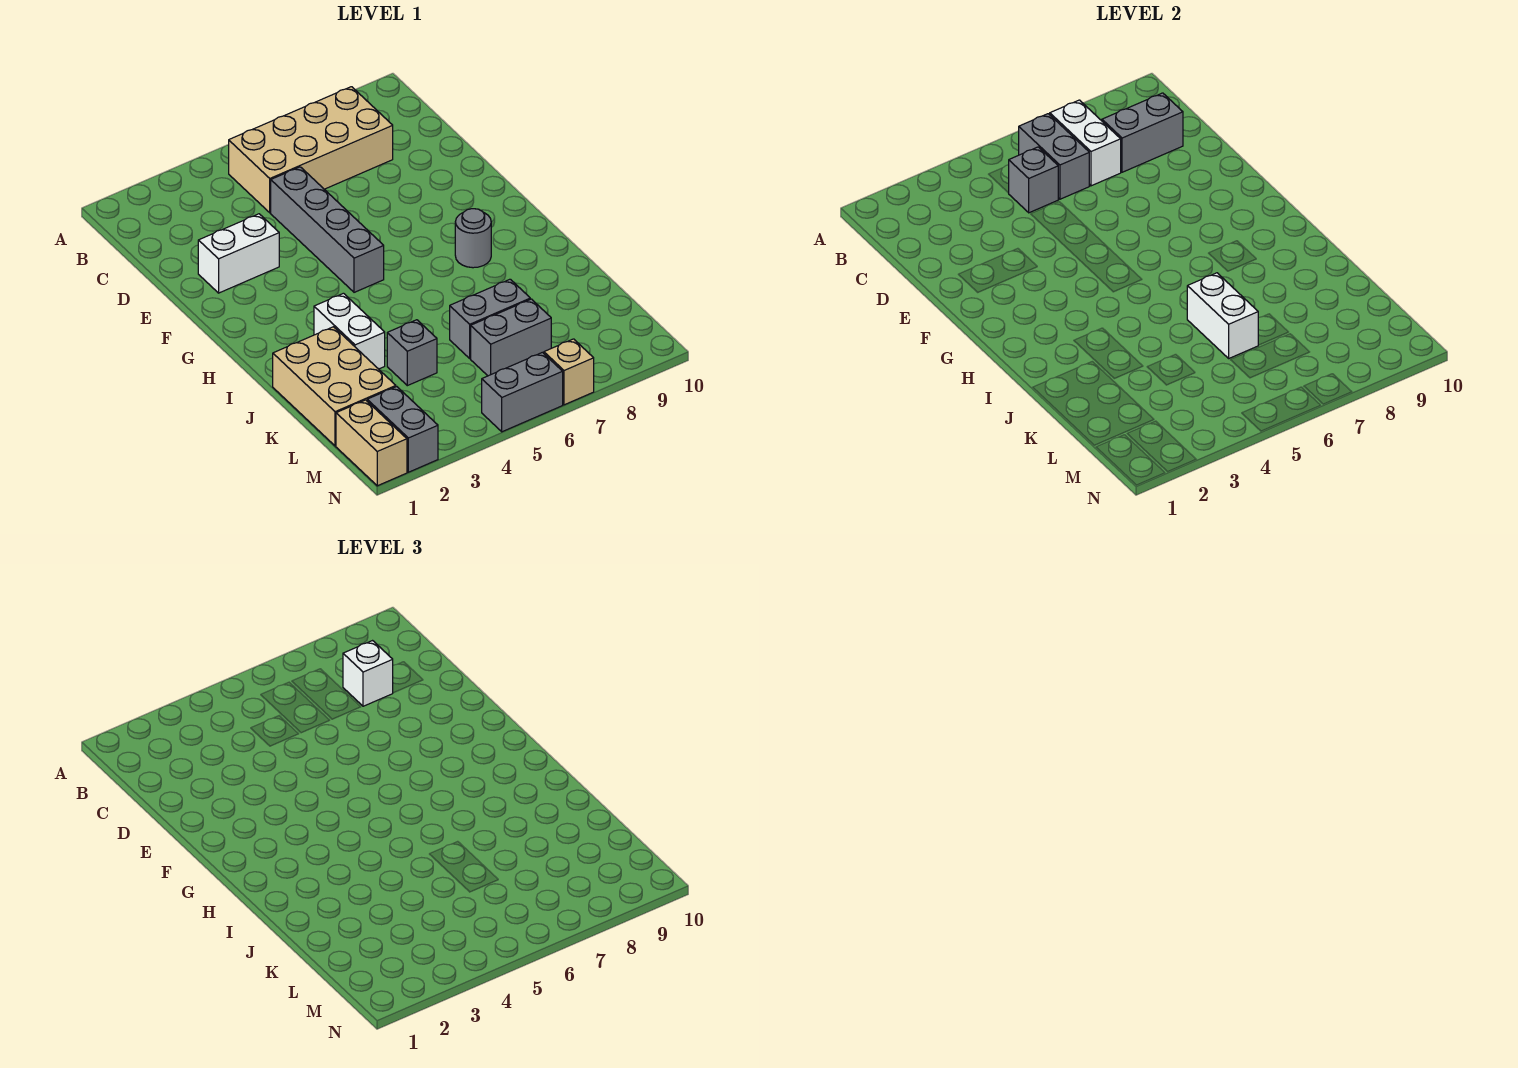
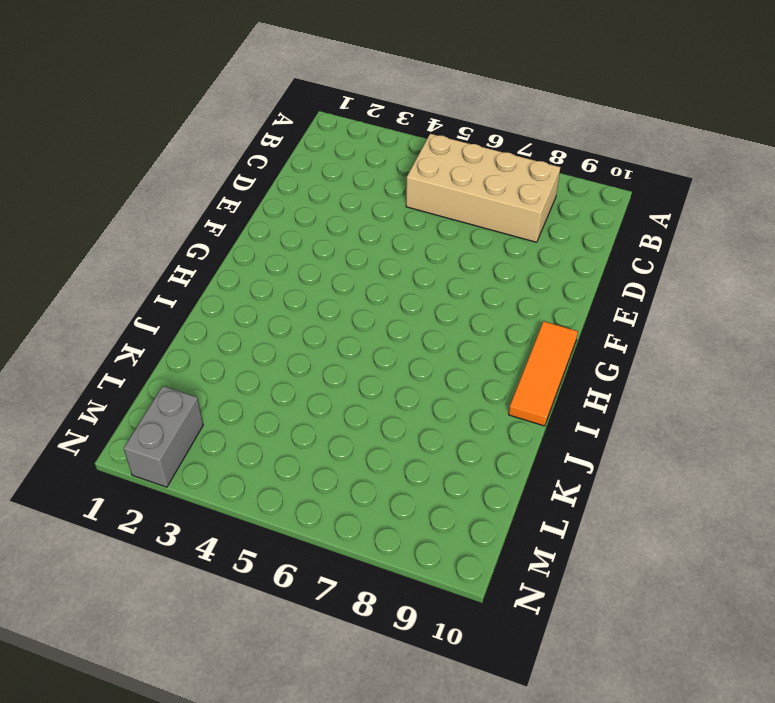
orange 1x3 tile [509,321,578,426] -> none
none -> grey 1x4 brick [271,167,384,292]
none -> white 1x2 brick [198,214,279,293]
none -> grey 1x1 round brick [455,209,491,268]

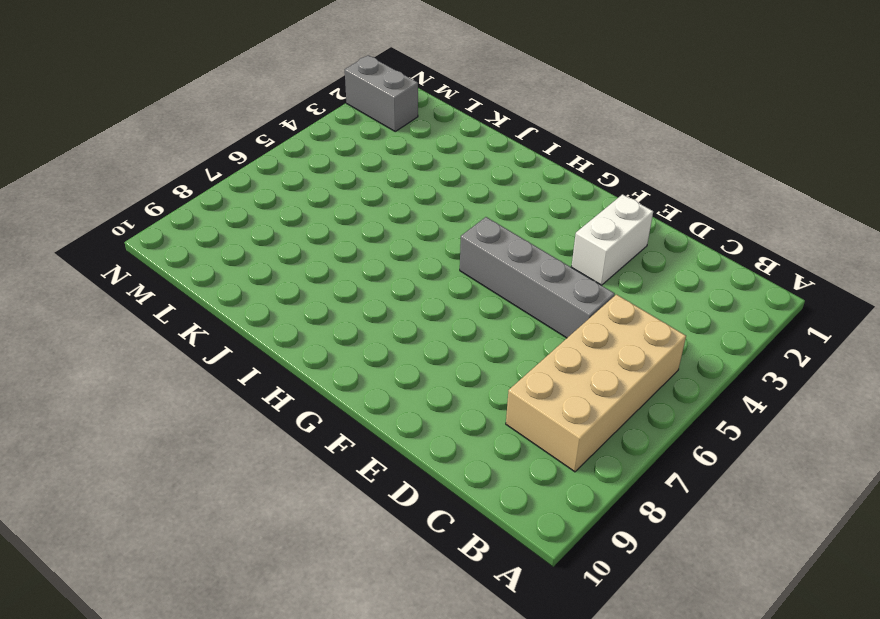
none -> grey 1x1 round brick [455,209,491,268]
none -> white 1x2 brick [314,293,385,369]
none -> tan 2x3 brick [273,327,396,446]

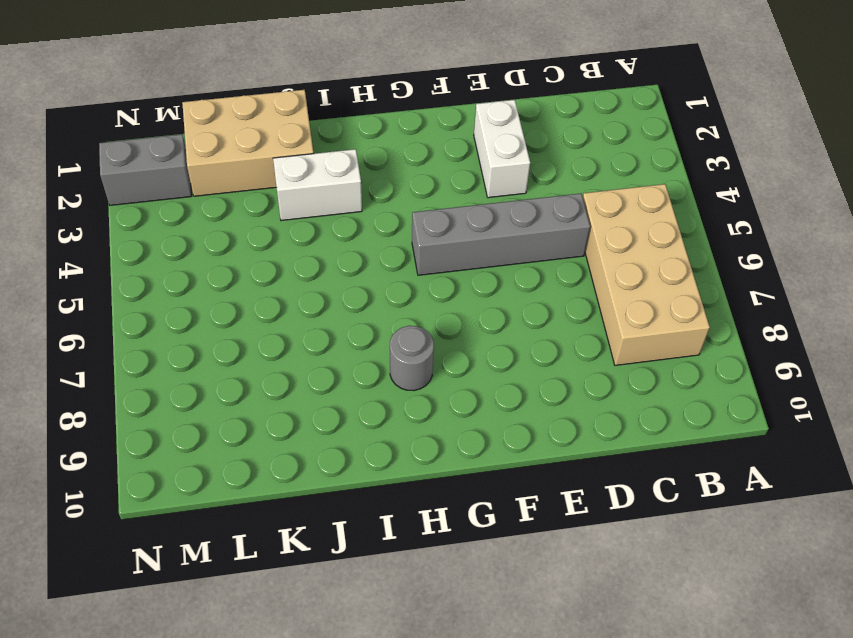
none -> grey 1x1 brick [387,320,437,386]
none -> grey 1x2 brick [450,279,530,358]
none -> grey 1x2 brick [471,299,551,376]

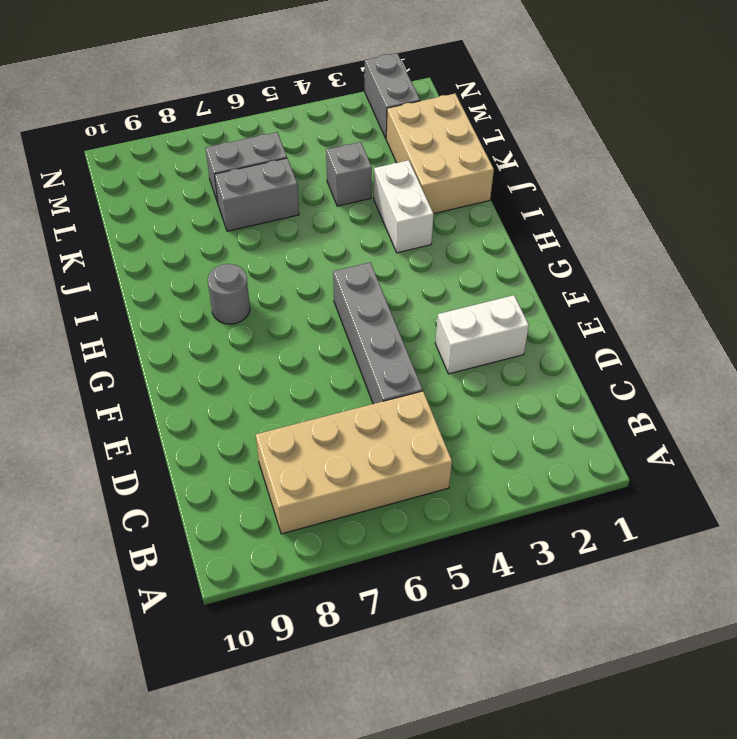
none -> tan 1x2 brick [336,400,407,486]
none -> grey 1x2 brick [482,352,563,432]
none -> tan 1x1 brick [544,339,594,405]

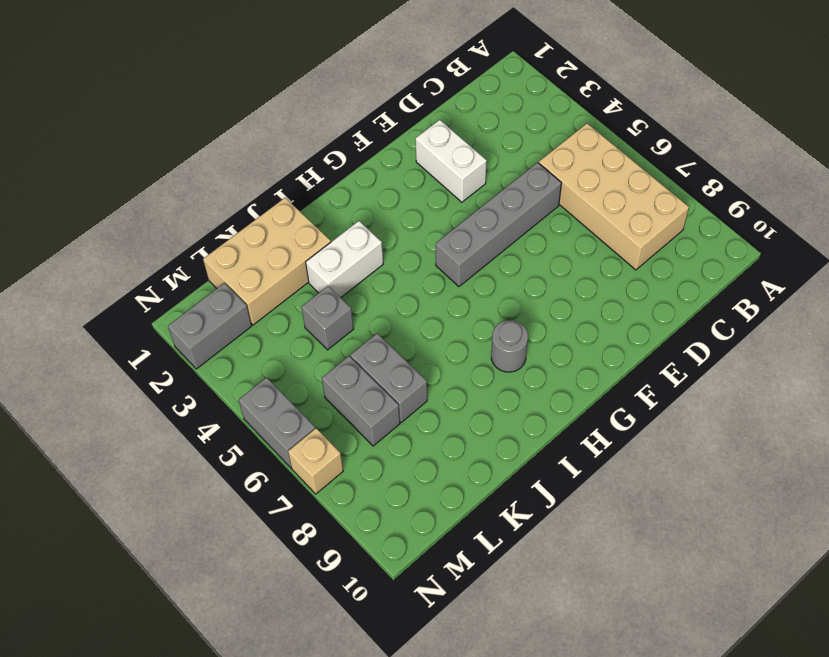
none -> tan 1x2 brick [336,400,407,486]
none -> grey 1x2 brick [1019,114,1089,199]
none -> white 1x2 brick [1050,100,1121,186]

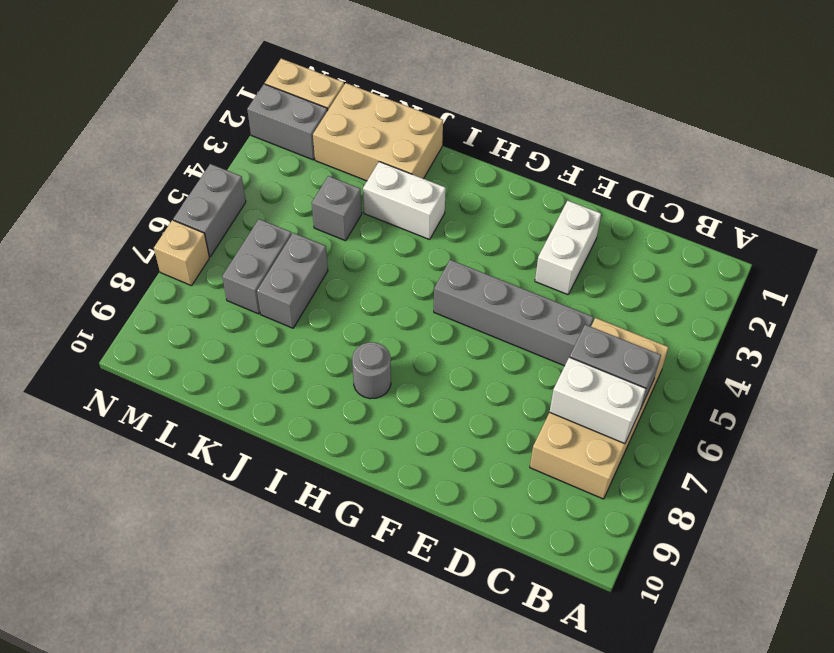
none -> grey 1x1 brick [1009,147,1058,213]
none -> grey 1x2 brick [1102,93,1183,172]
none -> white 1x2 brick [1187,273,1258,358]

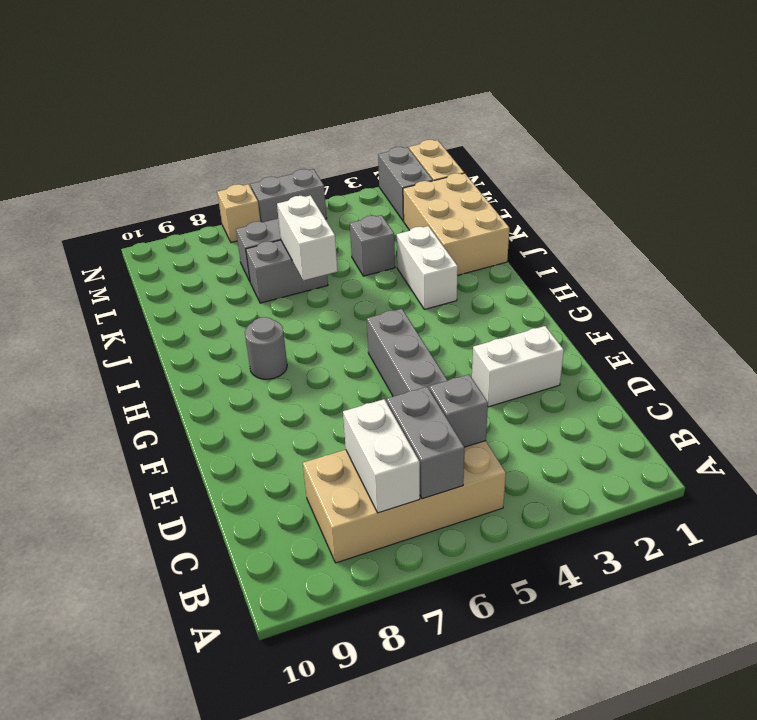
none -> grey 1x2 brick [1102,93,1183,172]
none -> white 1x1 brick [343,641,393,706]

